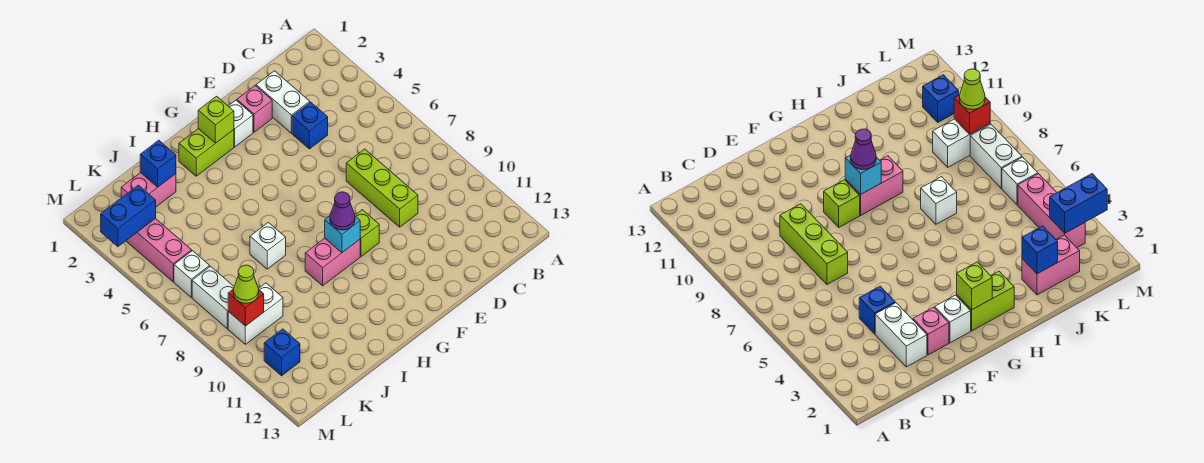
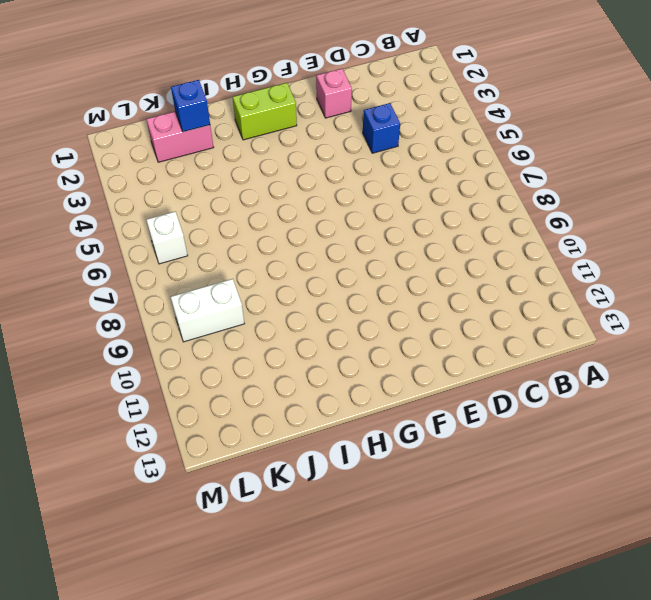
none -> white 1x2 brick [256,71,310,133]
none -> lime 1x3 brick [346,149,418,227]
none -> white 1x1 brick [229,100,253,147]

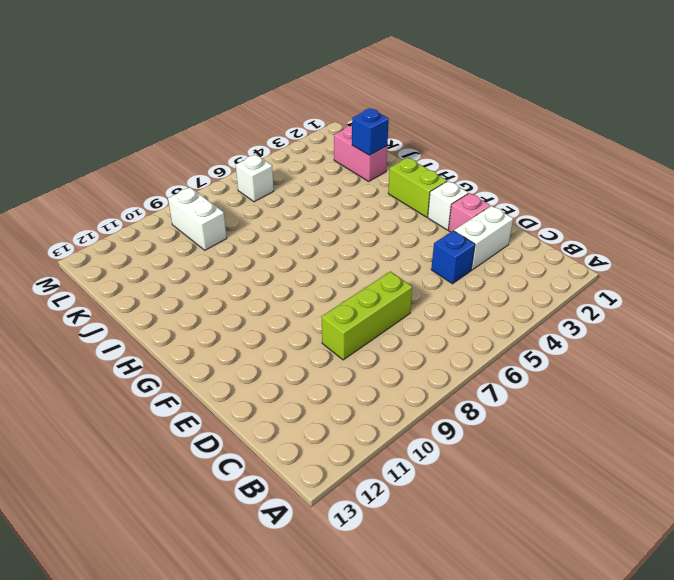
none -> lime 1x1 brick [355,210,379,256]
none -> pink 1x2 brick [305,238,360,286]
none -> white 1x1 brick [250,222,286,269]

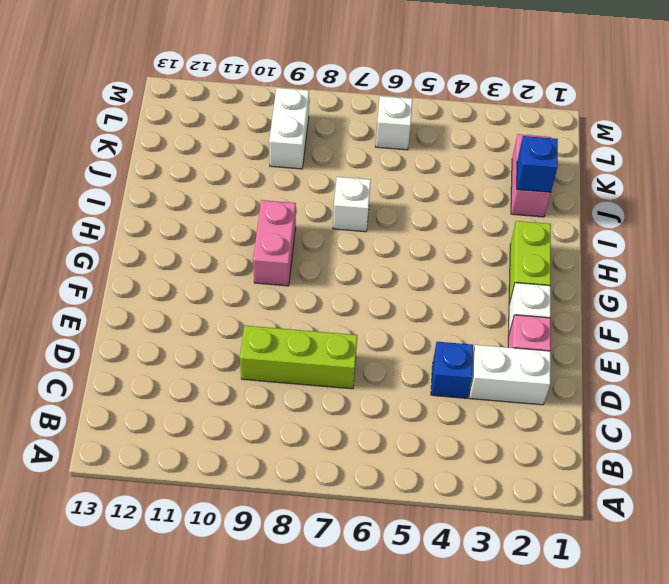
none -> lime 1x1 brick [355,210,379,256]
none -> pink 1x3 brick [126,218,192,282]
none -> white 1x2 brick [192,266,234,329]

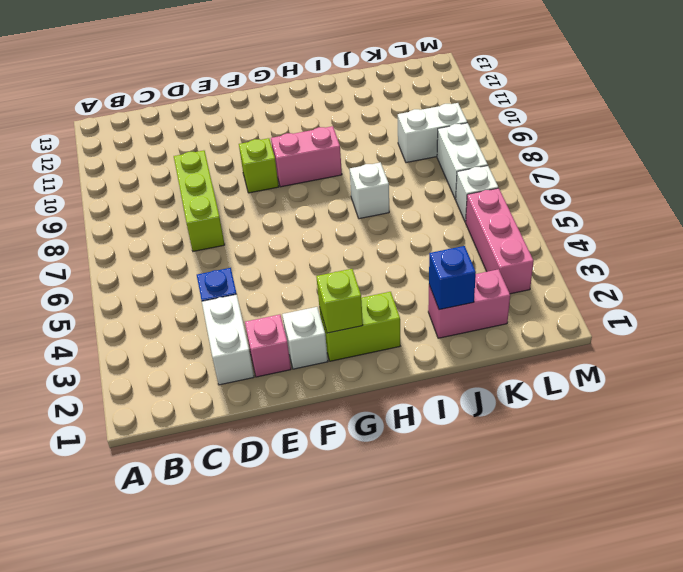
none -> blue 1x1 brick [264,329,300,376]
none -> cyan 1x1 brick [325,216,360,253]
none -> blue 1x2 brick [101,185,156,247]

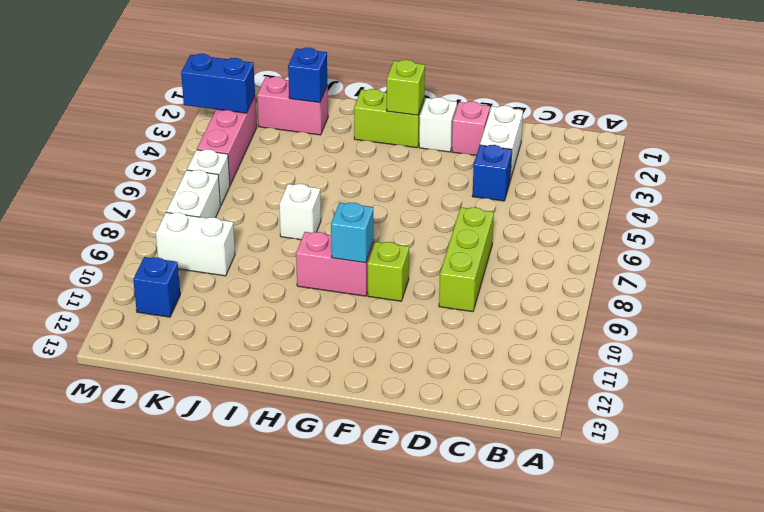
none -> red 1x1 brick [228,289,264,326]
none -> purple 1x1 cone [330,192,355,230]
none -> lime 1x1 cone [234,265,259,303]

